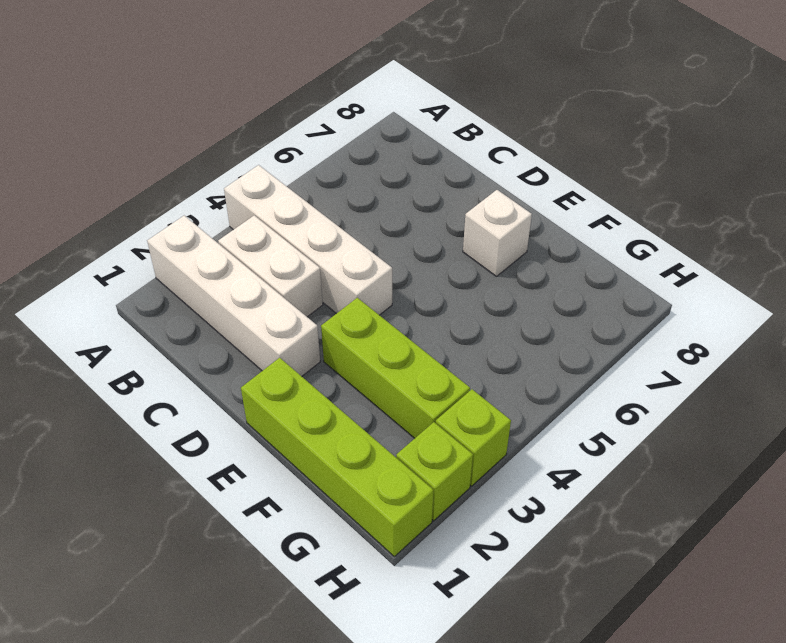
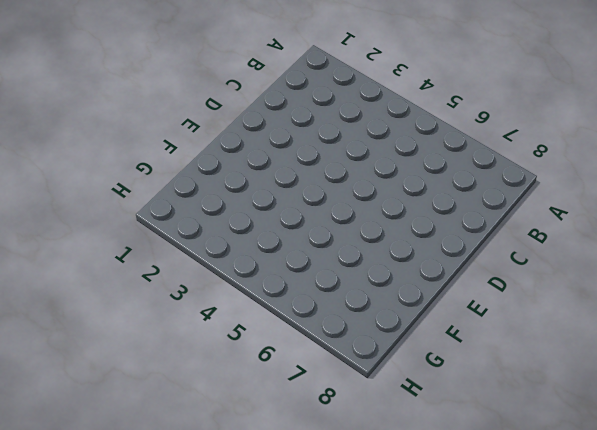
none -> white 1x4 brick [147,216,320,376]
none -> white 1x4 brick [224,165,392,315]

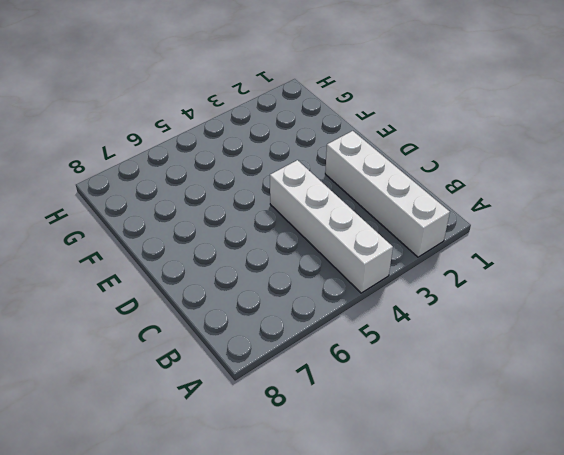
none -> white 1x2 brick [218,216,323,317]
none -> lime 1x4 brick [241,358,434,557]

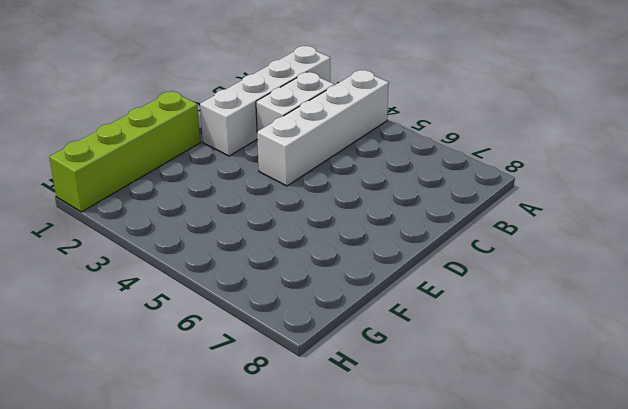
none -> lime 1x3 brick [321,298,470,438]
none -> white 1x1 brick [463,190,532,277]

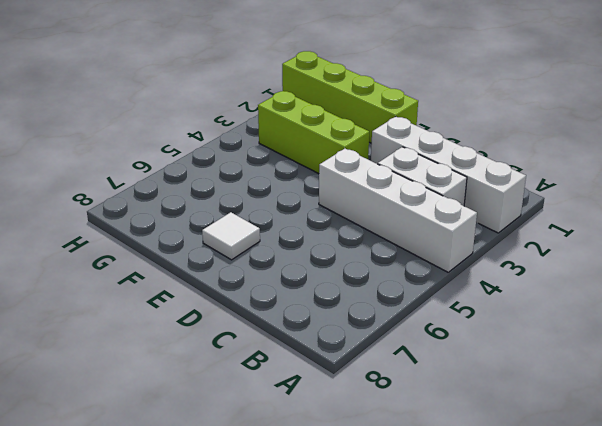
white 1x1 tile [202,212,260,260] -> white 1x1 brick [463,190,532,277]
none -> lime 1x1 brick [396,422,473,521]
none -> lime 1x1 brick [436,389,511,486]

